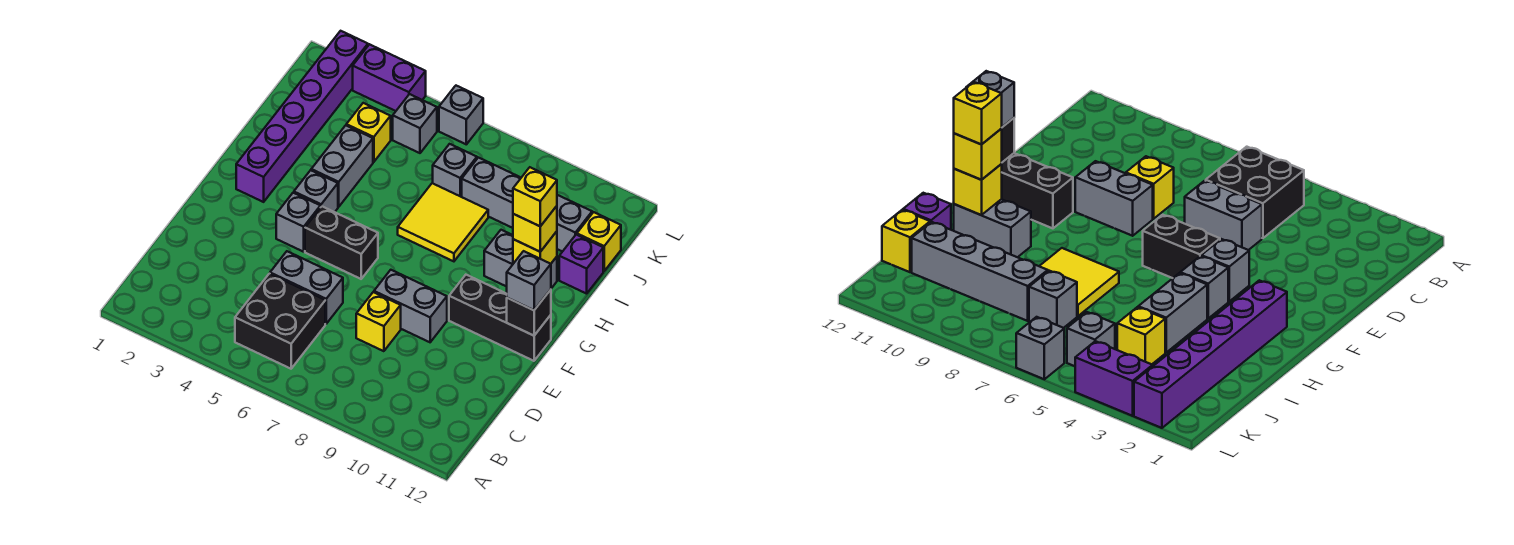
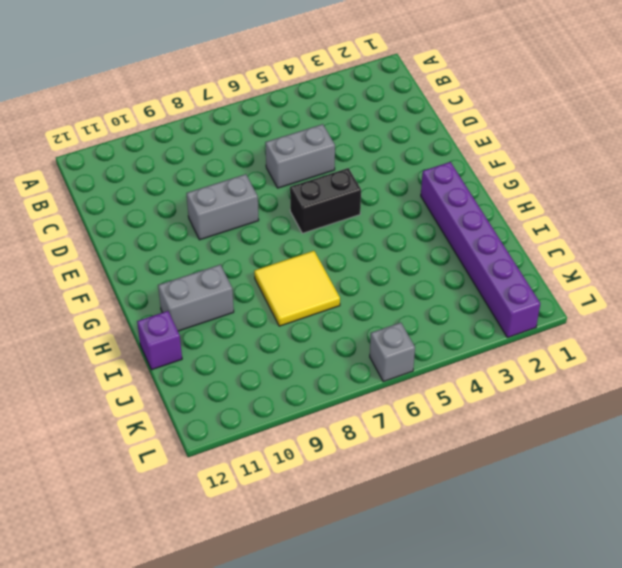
none -> black 2x2 brick [235,274,325,369]
none -> yellow 1x1 brick [356,292,401,351]
none -> grey 1x1 brick [276,193,320,252]

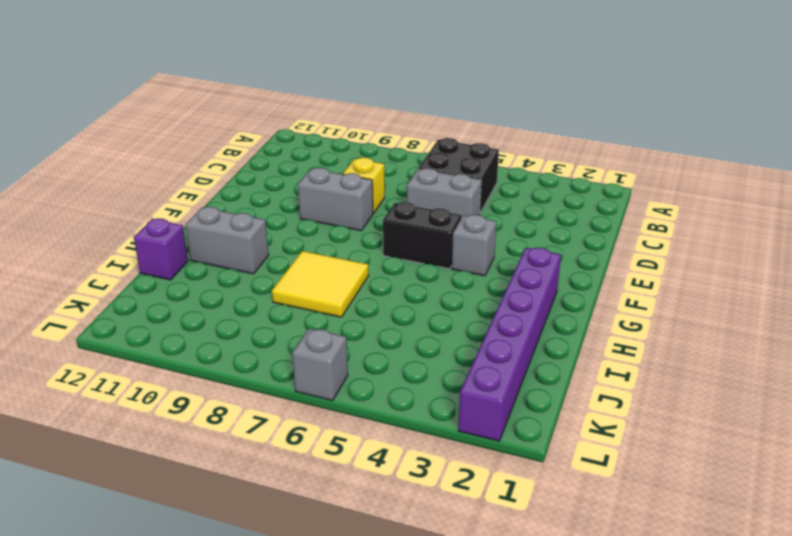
none -> black 1x3 brick [449,275,551,361]
none -> grey 1x1 brick [294,170,338,212]
none -> grey 1x2 brick [311,125,373,207]

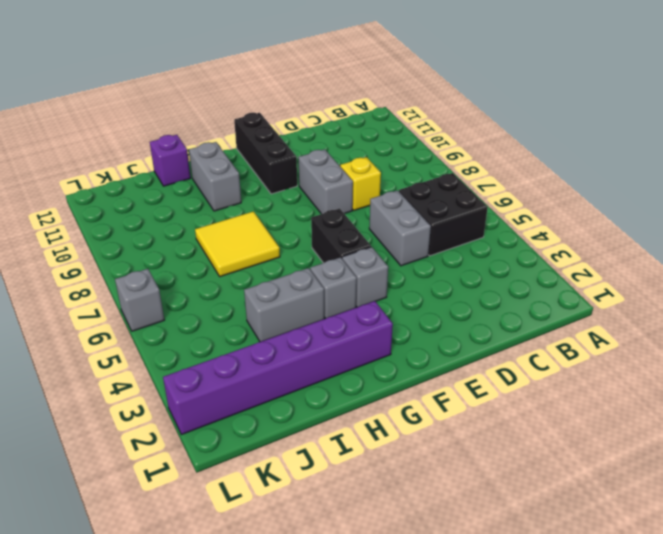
none -> yellow 1x1 brick [346,103,391,162]
none -> grey 1x1 brick [433,144,477,197]
none -> grey 1x4 brick [462,158,592,252]

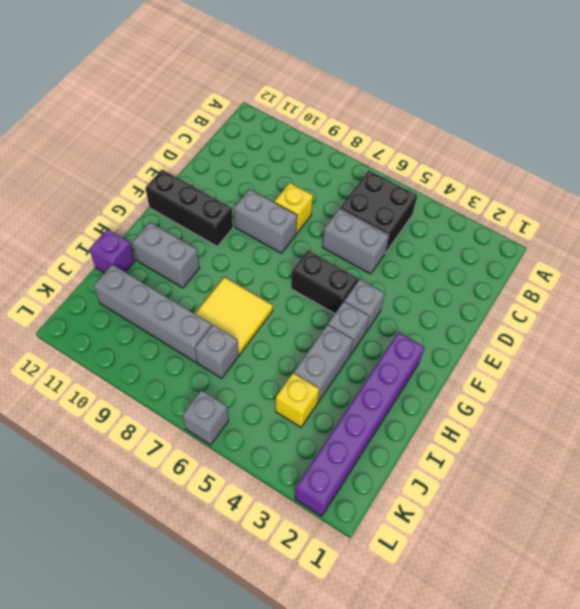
none -> yellow 1x1 brick [577,212,621,271]
none -> grey 1x1 brick [393,94,437,153]
none -> purple 1x2 brick [353,44,426,111]

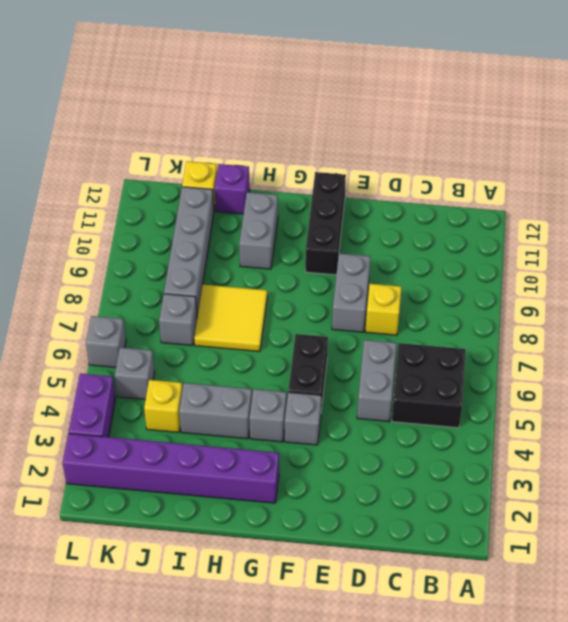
none -> black 1x1 brick [507,290,551,336]
none -> yellow 1x1 brick [513,231,557,264]
none -> grey 1x1 brick [507,251,551,310]

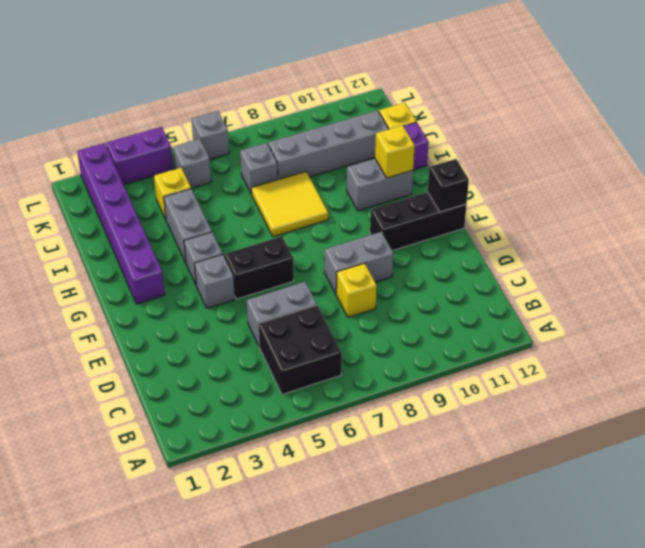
none -> grey 1x1 brick [507,251,551,310]
none -> yellow 1x1 brick [513,206,557,252]
none -> yellow 1x1 brick [513,167,557,226]

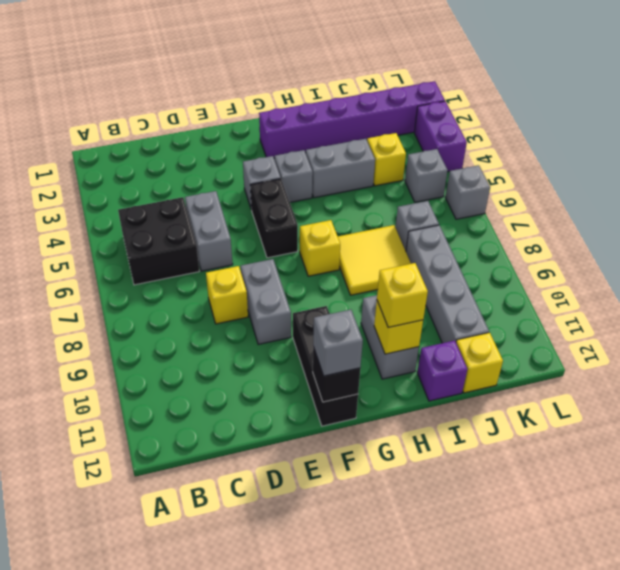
yellow 1x1 brick [300,220,340,276] -> yellow 1x1 brick moved to [513,167,557,226]

